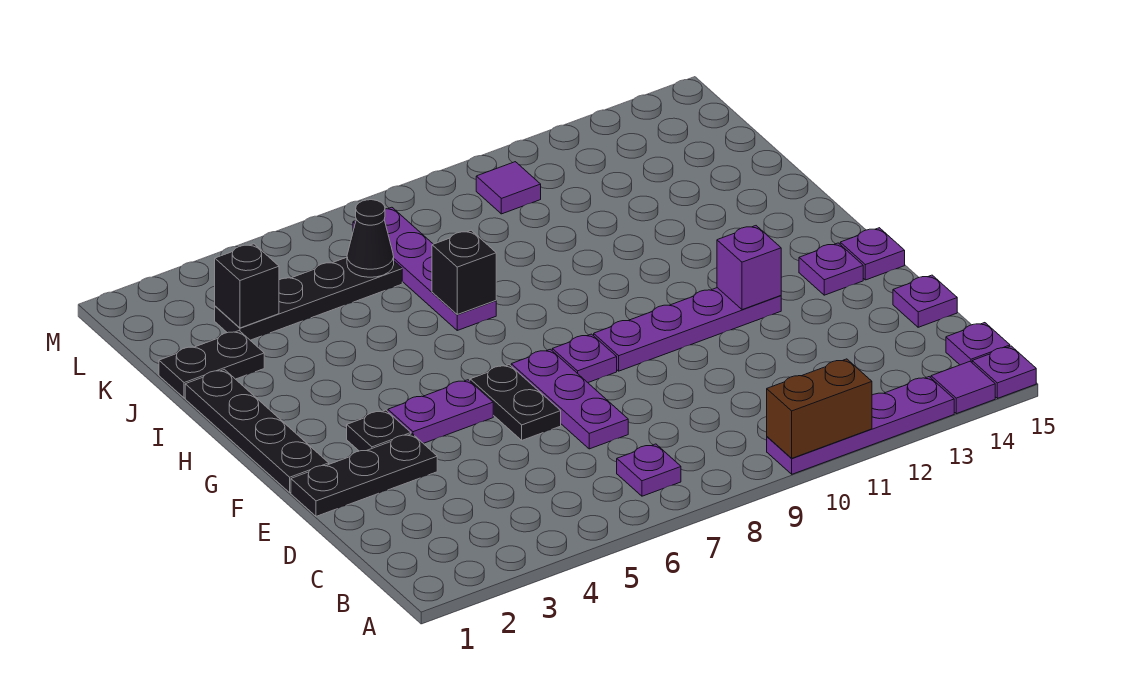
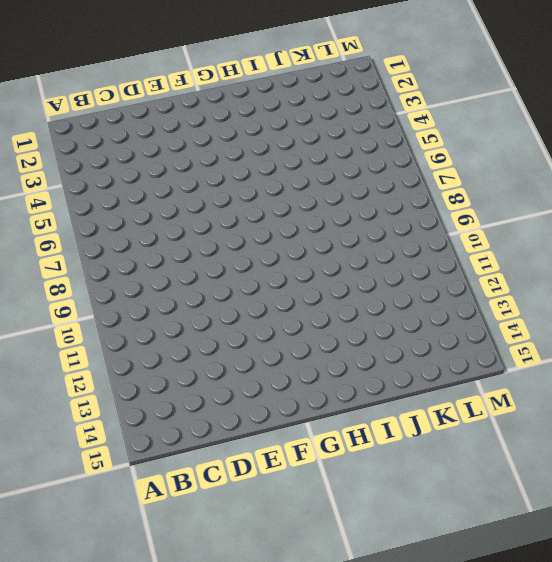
none -> purple 1x4 plate [767,377,954,474]
none -> purple 1x1 tile [931,361,995,414]
none -> purple 1x1 plate [972,346,1036,398]

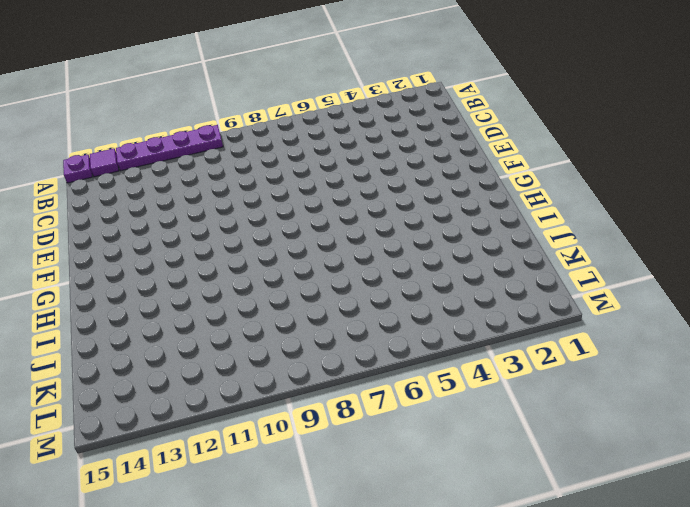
none -> purple 1x1 plate [617,444,681,496]
none -> purple 1x1 plate [946,323,1010,365]
none -> purple 1x3 plate [511,349,628,449]

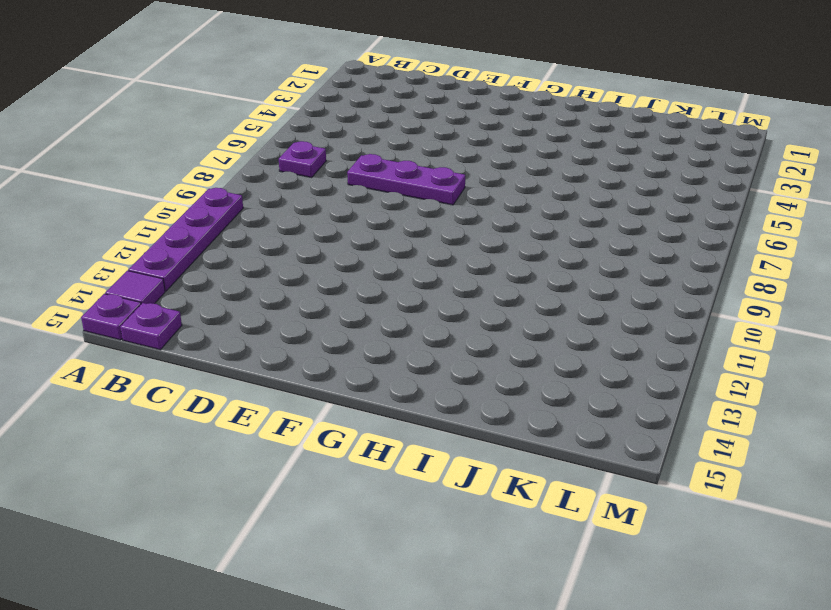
none -> purple 1x1 plate [893,275,957,327]
none -> black 1x3 plate [291,434,437,516]
none -> black 1x2 plate [470,365,561,440]

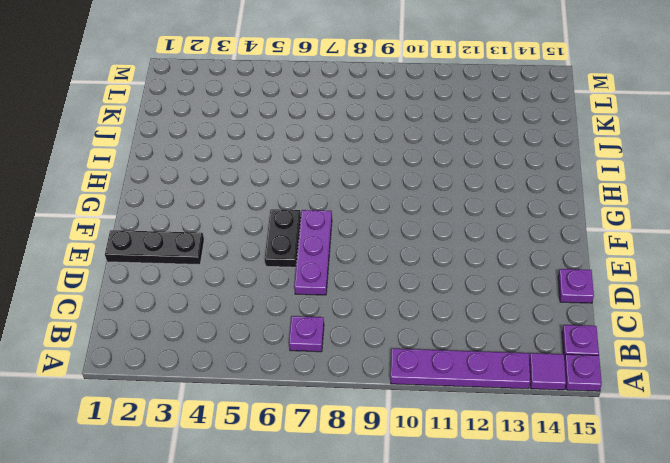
none -> black 1x4 plate [185,369,329,493]
none -> black 1x1 plate [347,410,411,451]
none -> purple 1x2 plate [388,380,493,443]

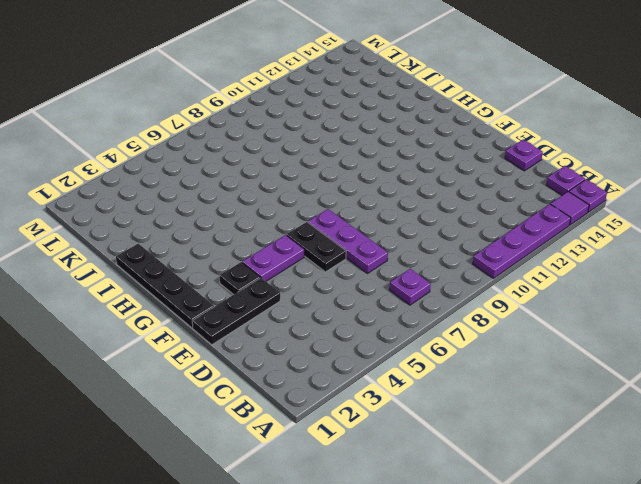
none -> purple 1x1 plate [552,334,617,382]
none -> purple 1x4 plate [594,288,781,371]
none -> purple 1x1 plate [799,243,863,295]

